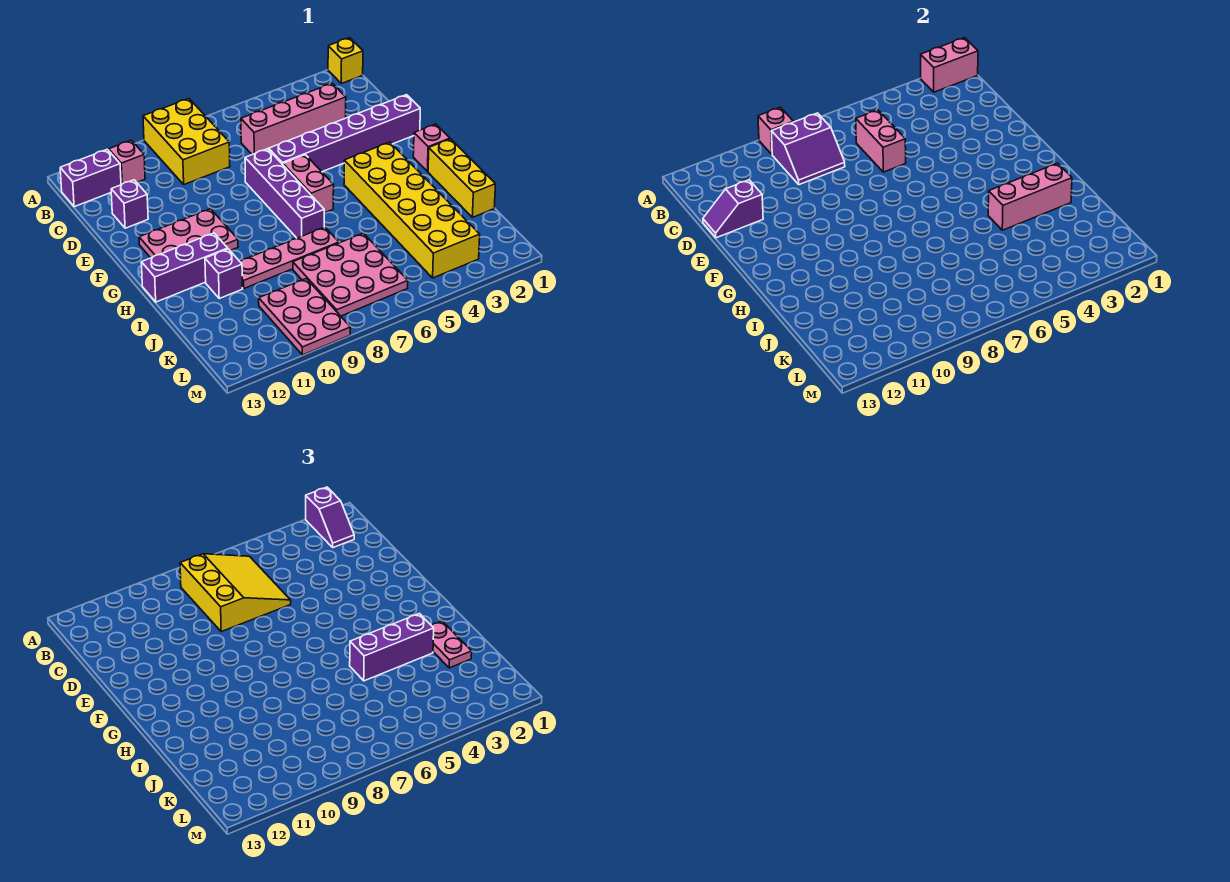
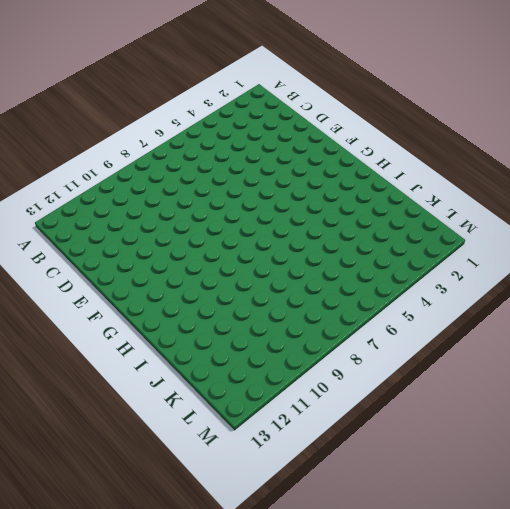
none -> yellow 1x1 brick [328,38,363,84]
none -> yellow 2x3 brick [143,99,230,185]
none -> pink 1x1 brick [109,140,145,185]

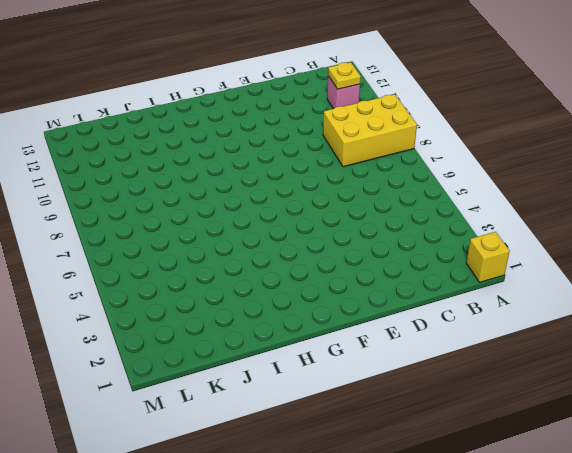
yellow 1x1 plate [328,62,361,89] -> none
none -> purple 1x2 brick [60,149,121,207]
none -> pink 1x4 brick [241,83,346,155]
none -> purple 1x1 brick [111,180,148,228]

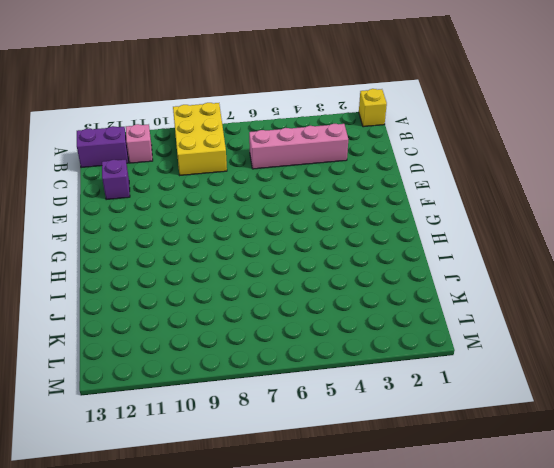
none -> purple 1x6 brick [269,95,420,172]
none -> purple 1x4 brick [245,149,324,238]
none -> pink 1x2 brick [283,155,334,213]

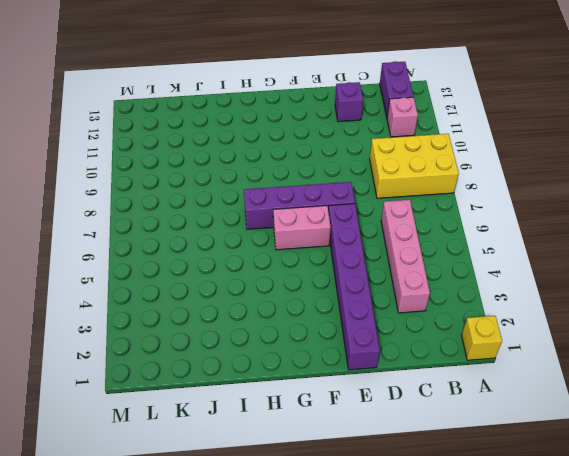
none -> pink 2x3 plate [139,209,238,258]
none -> pink 1x1 brick [413,124,450,172]
none -> yellow 2x6 brick [344,142,480,278]

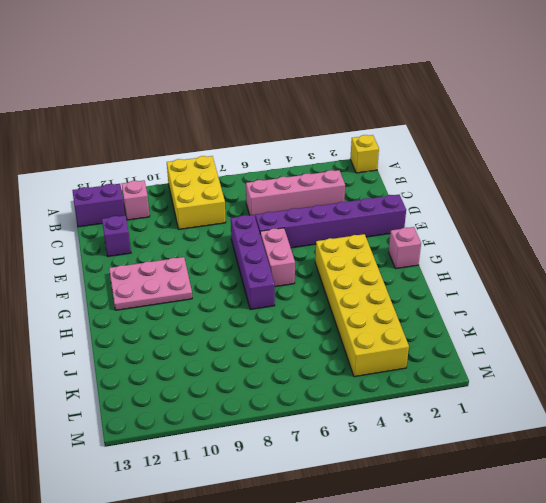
none -> yellow 1x3 brick [428,139,495,217]
none -> purple 1x3 brick [141,233,228,302]
none -> pink 1x4 plate [240,227,339,288]

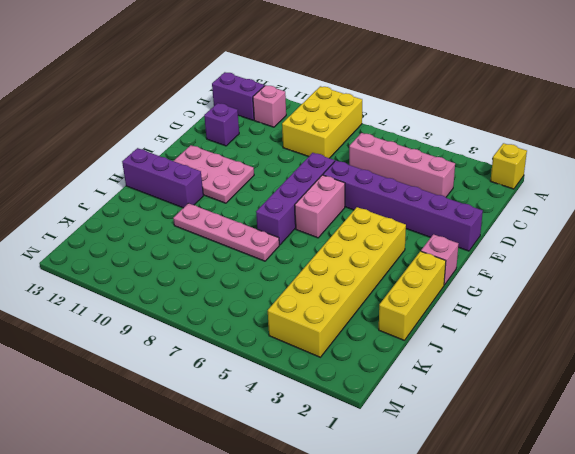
none -> purple 1x1 brick [205,249,243,298]
none -> pink 3x3 plate [293,233,408,316]
none -> pink 2x3 plate [259,279,351,355]

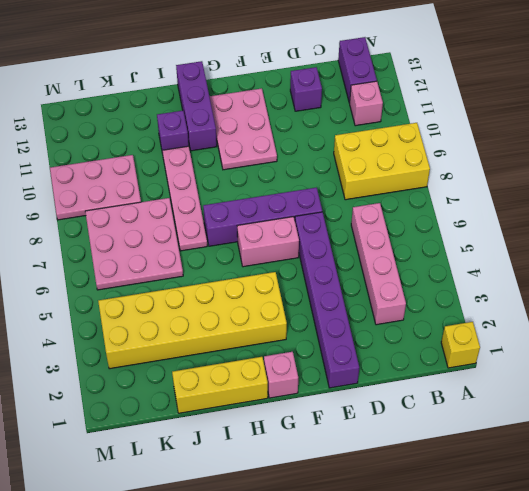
none -> pink 1x2 brick [921,38,978,92]
none -> pink 1x1 brick [758,107,793,154]
none -> purple 2x2 slope [771,113,845,185]

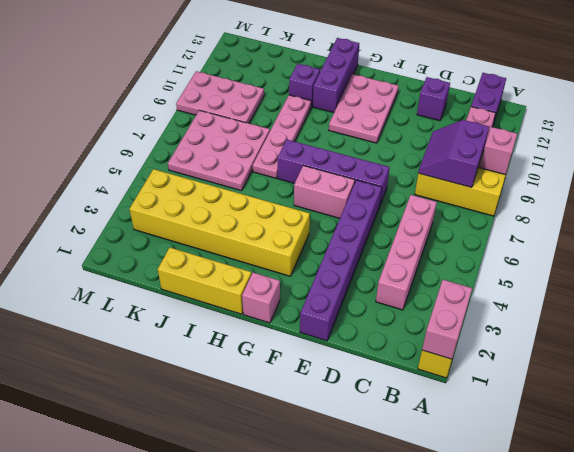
none -> pink 1x2 brick [856,110,906,172]
none -> purple 1x2 slope [703,180,763,238]
none -> pink 1x3 brick [988,163,1072,230]

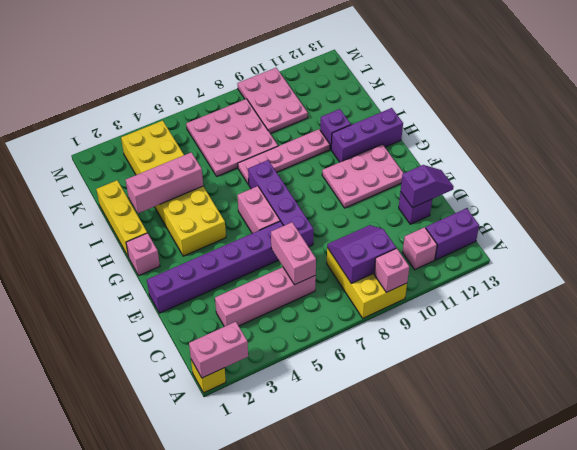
none -> purple 1x2 slope [306,487,354,547]
none -> yellow 3x3 slope [180,554,291,632]
none -> pink 1x2 plate [431,621,472,668]

